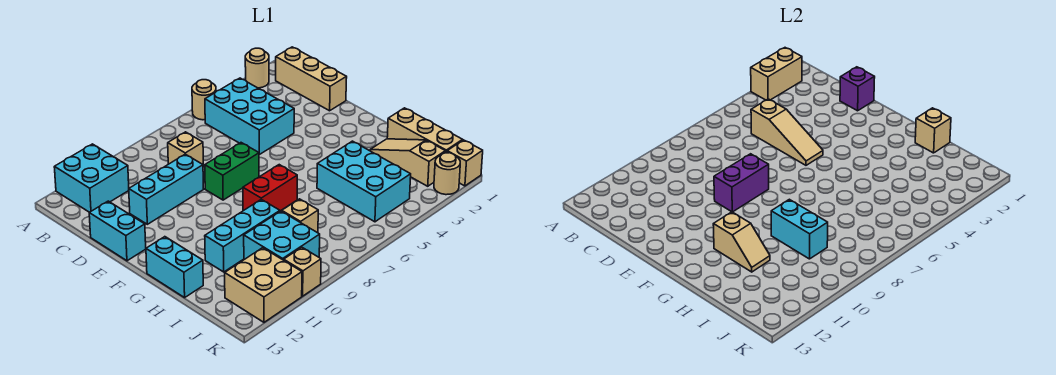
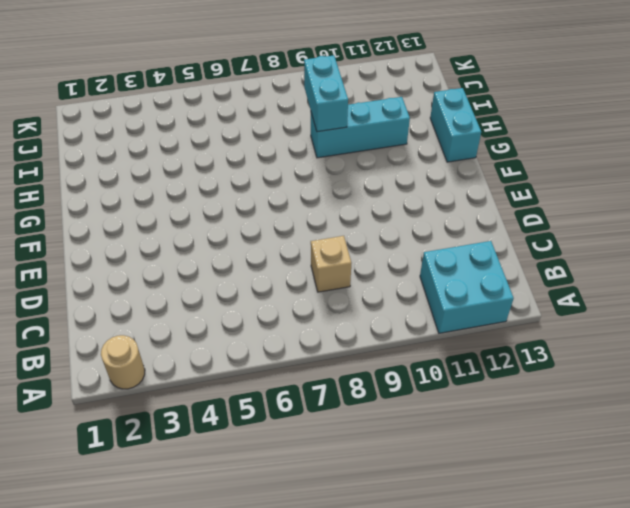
none -> tan 1x1 round brick [192,80,216,120]
none -> tan 1x3 brick [276,47,347,111]
none -> cyan 2x3 brick [205,78,294,154]

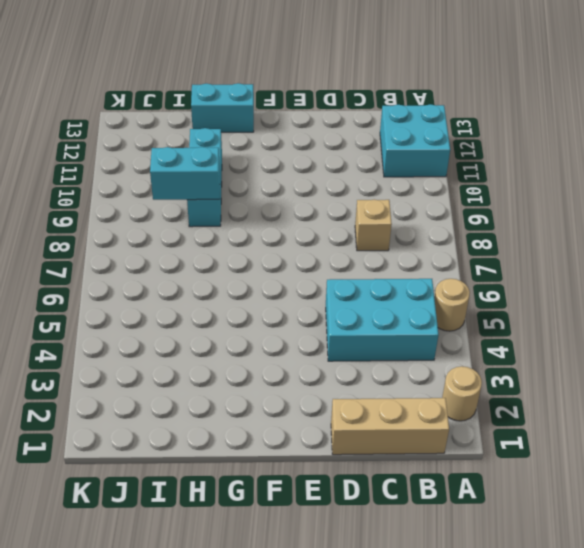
none -> cyan 1x3 brick [129,154,204,224]
none -> cyan 1x2 brick [89,201,146,261]
none -> green 1x2 brick [205,143,259,200]

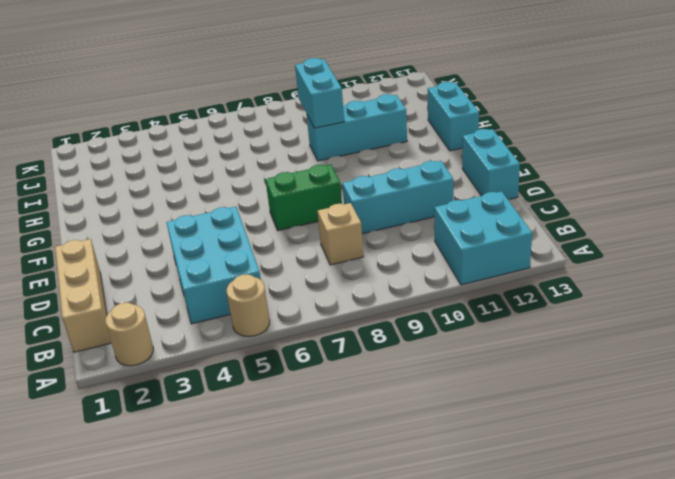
none -> red 1x2 brick [243,165,297,211]
none -> tan 1x3 brick [387,108,463,153]
none -> tan 1x3 slope [370,139,445,186]

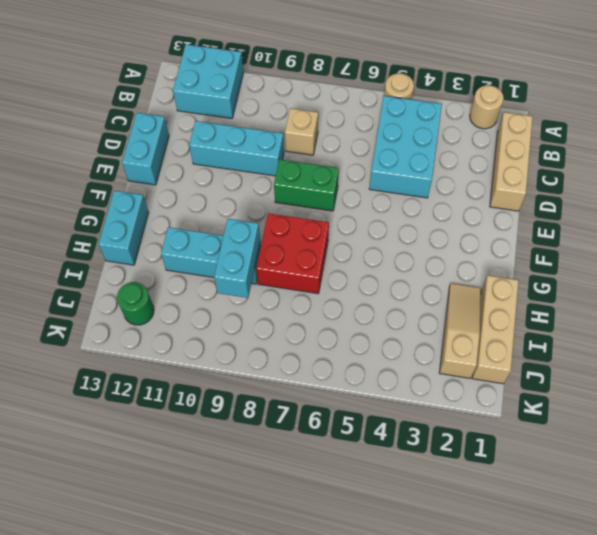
red 2x2 brick [256,213,329,294] -> red 1x2 brick [243,165,297,211]
green 1x1 round brick [117,282,154,325] -> tan 2x2 brick [225,248,302,322]
none -> cyan 2x3 brick [317,141,411,222]
none -> tan 1x1 brick [282,199,318,233]
none -> cyan 2x2 brick [244,211,320,260]

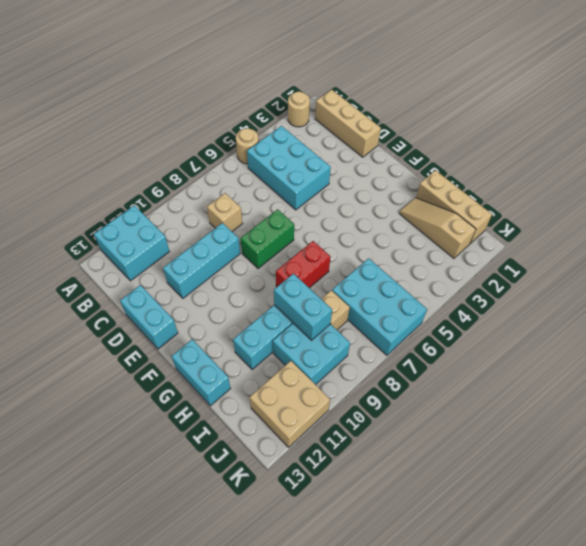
cyan 2x3 brick [332,258,427,355] -> cyan 2x3 brick moved to [317,141,411,222]
none -> tan 1x1 brick [447,140,483,186]
none -> tan 1x1 round brick [434,153,460,195]
none -> tan 1x1 brick [284,247,321,296]

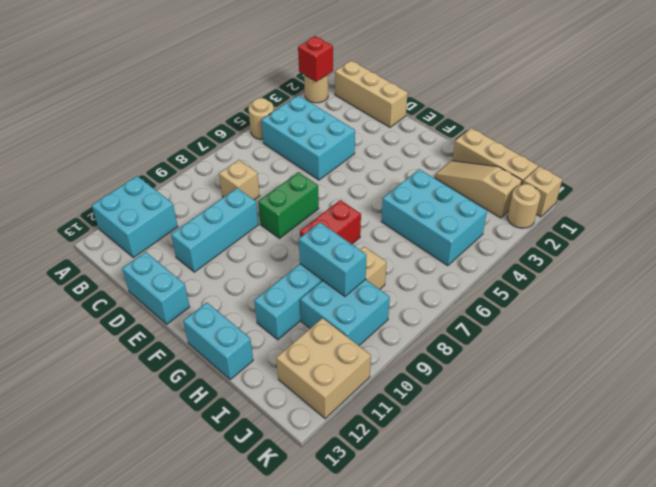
red 1x1 brick [298,36,333,82] -> tan 1x2 brick [751,48,802,100]
none -> tan 1x1 brick [284,247,321,296]
none -> tan 1x3 slope [751,99,823,165]
none -> purple 1x1 brick [840,67,875,111]

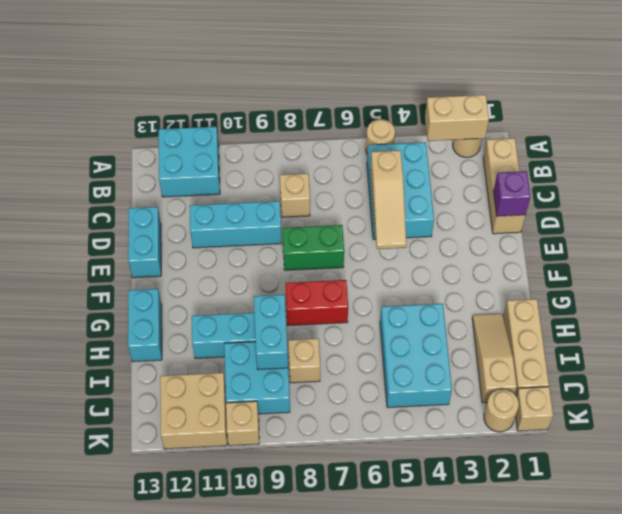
none -> purple 1x2 brick [714,154,769,212]
none -> tan 1x2 slope [713,212,770,272]
none -> tan 1x1 brick [915,108,951,153]

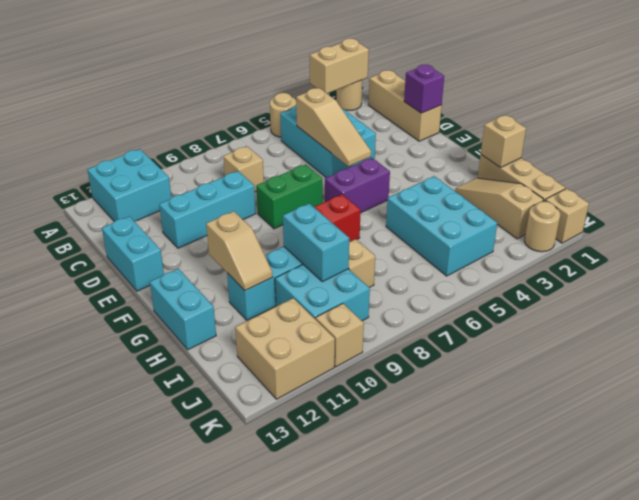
purple 1x2 brick [325,158,390,213] -> purple 1x2 brick moved to [714,154,769,212]

